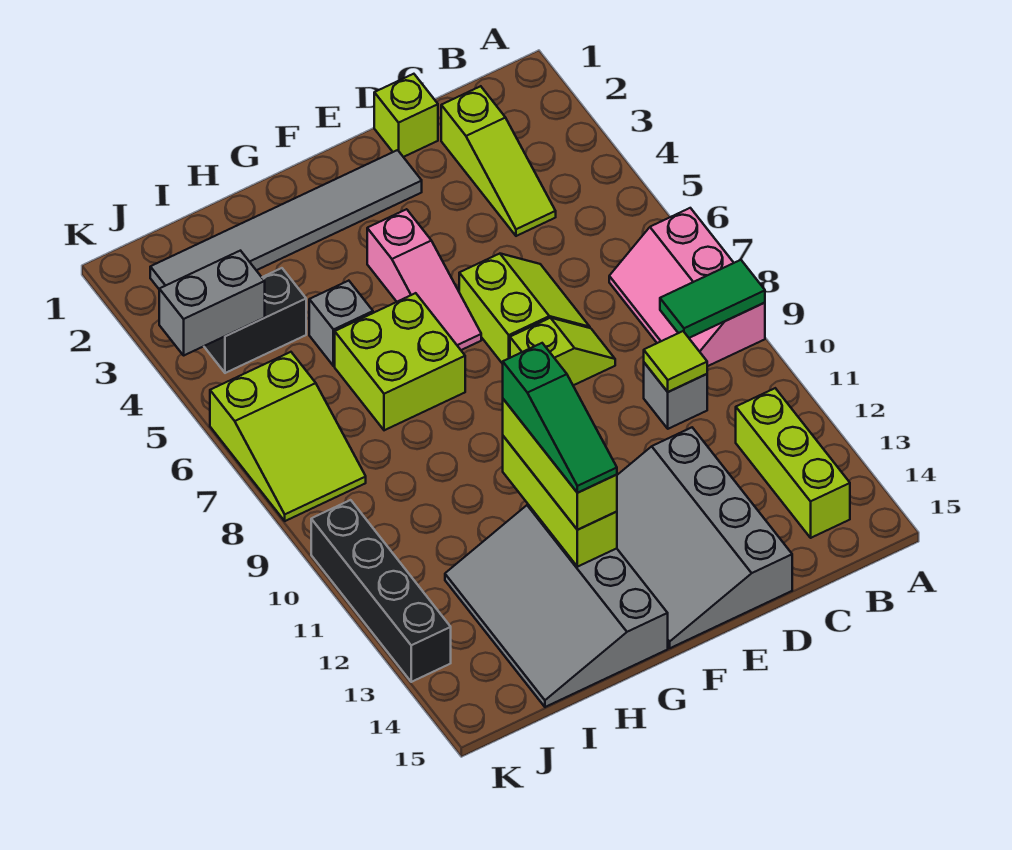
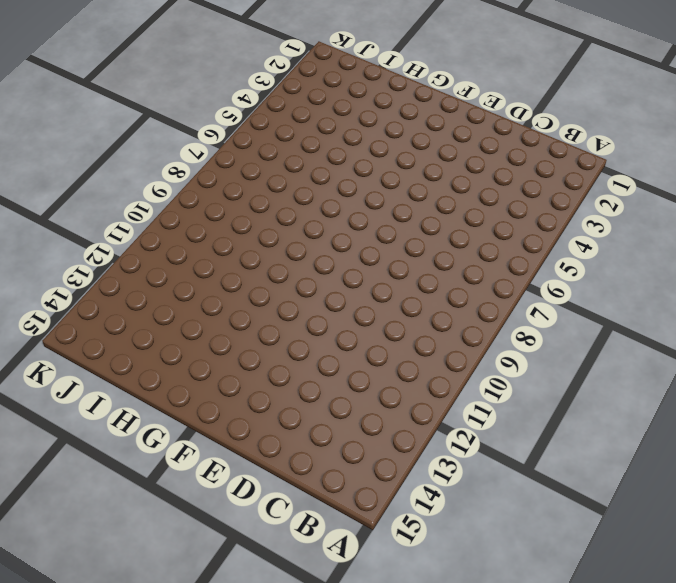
none -> pink 2x3 slope [609,208,765,366]
none -> lime 1x3 brick [736,388,850,538]
none -> lime 1x3 slope [441,86,556,236]

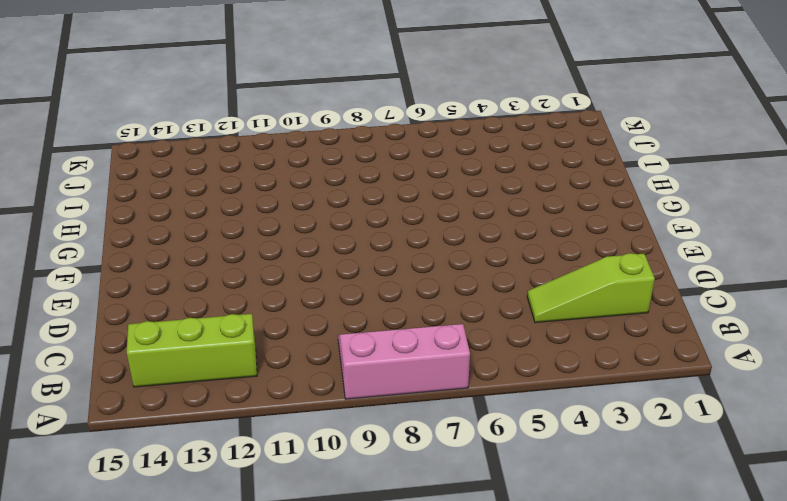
none -> grey 1x1 brick [644,363,707,429]
none -> lime 1x1 brick [374,74,438,157]
none -> lime 2x2 slope [459,254,590,364]

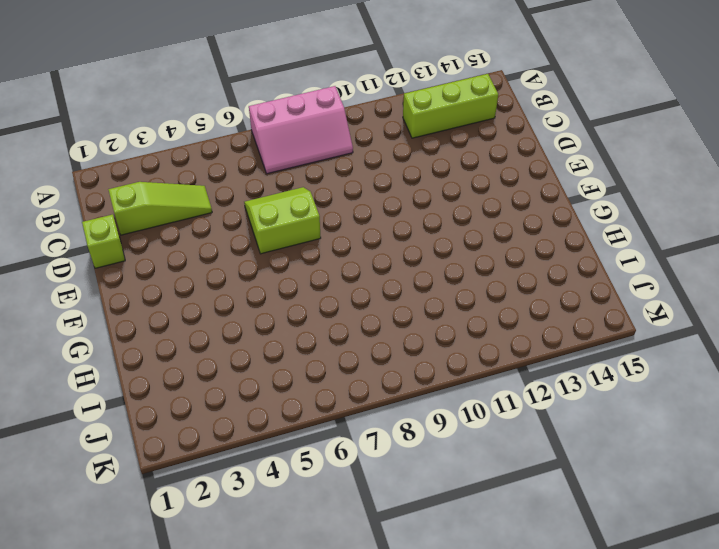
none -> grey 1x1 brick [644,363,707,429]
none -> lime 1x2 slope [510,318,615,385]
none -> grey 3x4 slope [617,428,792,648]

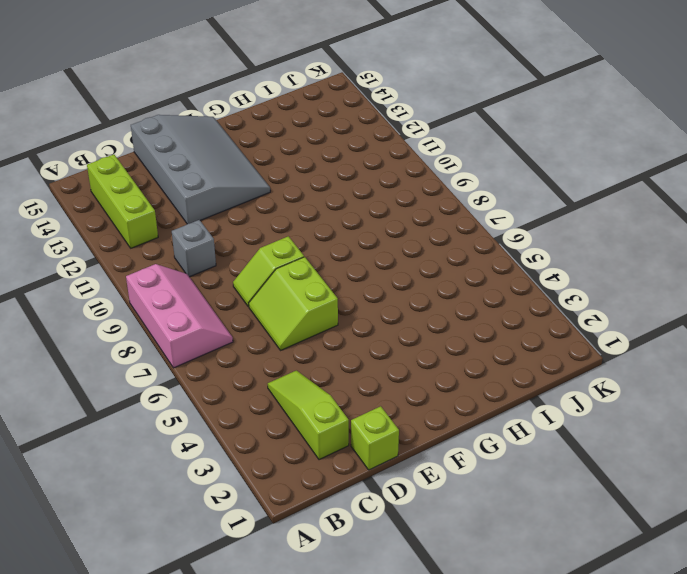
none -> grey 1x6 tile [150,150,422,289]
none -> pink 1x3 slope [367,209,481,350]
none -> lime 2x2 brick [335,293,465,430]

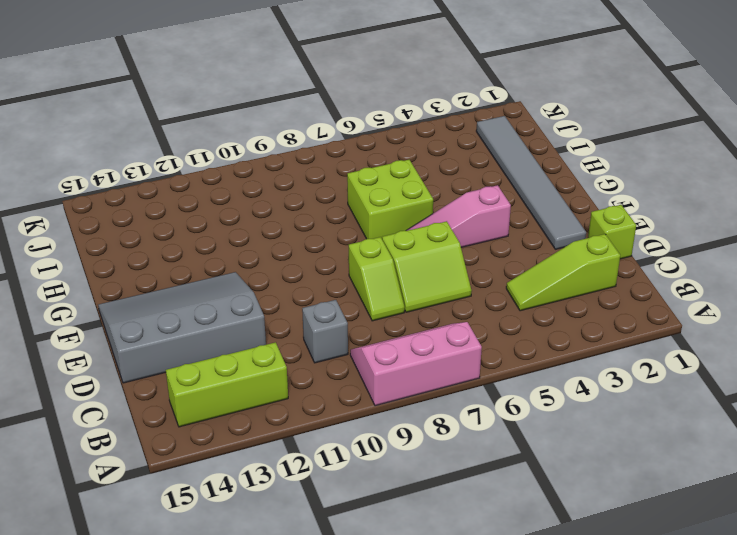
none -> grey 3x4 slope [445,505,668,707]
none -> grey 1x1 brick [309,281,373,366]
none -> black 1x2 brick [204,268,306,373]

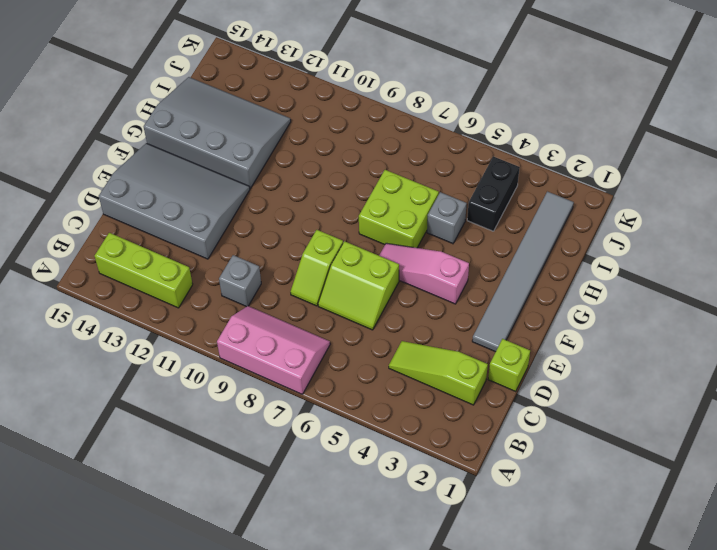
none -> lime 2x3 slope [210,352,366,521]
none -> black 1x4 brick [311,500,451,682]
none -> green 1x2 tile [660,260,765,338]

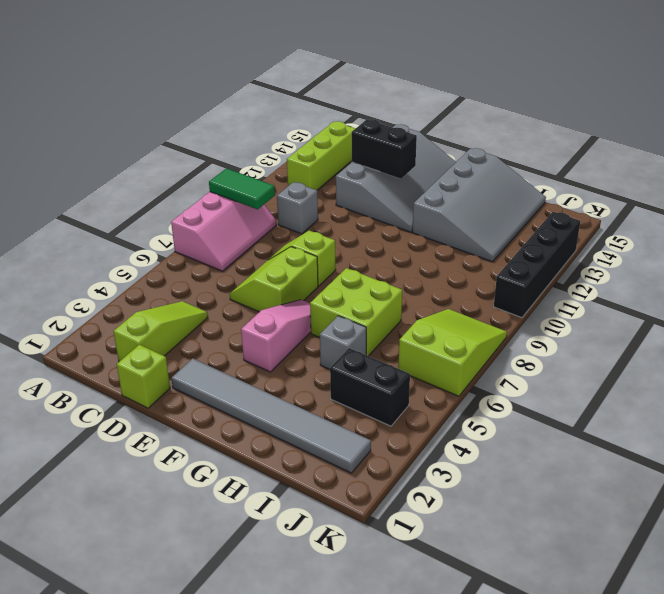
black 1x2 brick [352,119,417,179] -> none
none -> lime 1x1 tile [644,331,707,392]
none -> lime 1x3 brick [503,436,617,567]
none -> grey 1x2 brick [159,251,265,355]

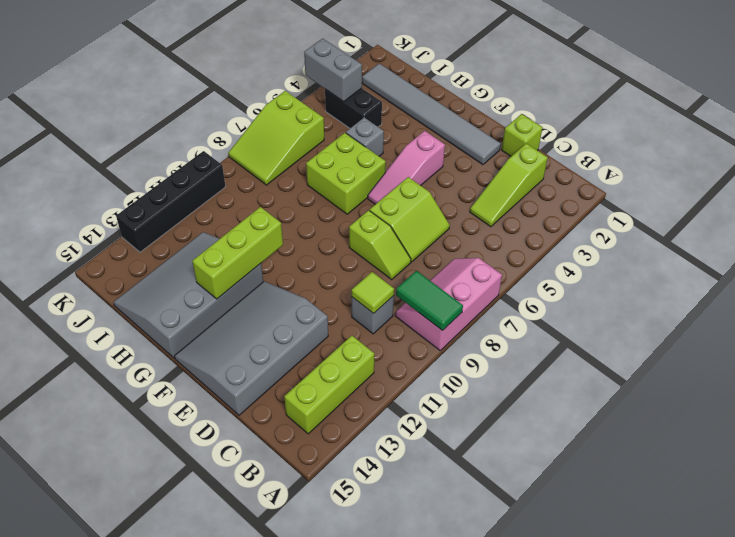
none -> lime 1x3 brick [503,399,617,530]
none -> green 1x3 slope [503,343,617,493]

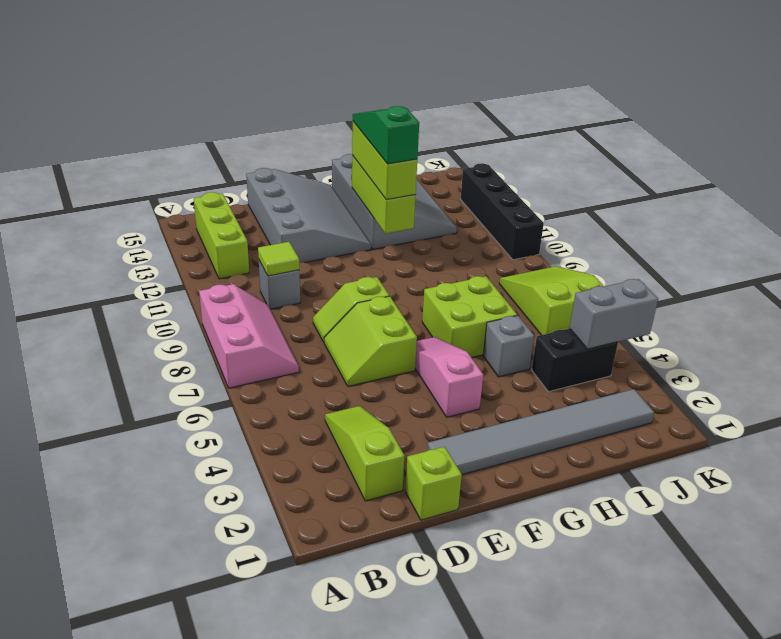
none -> green 1x2 tile [660,260,765,338]

